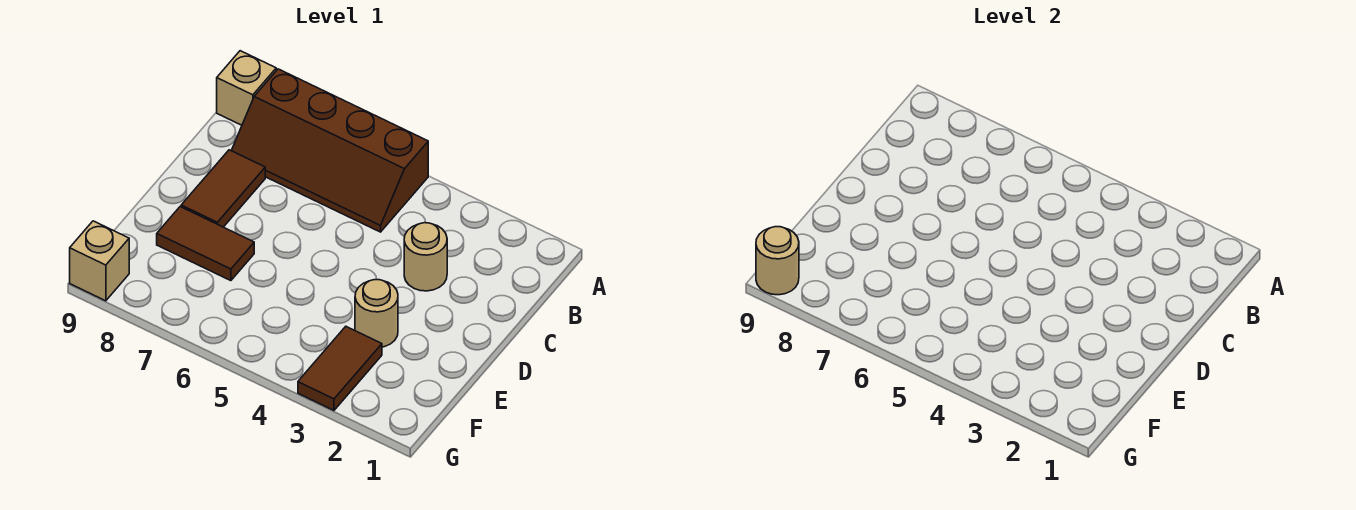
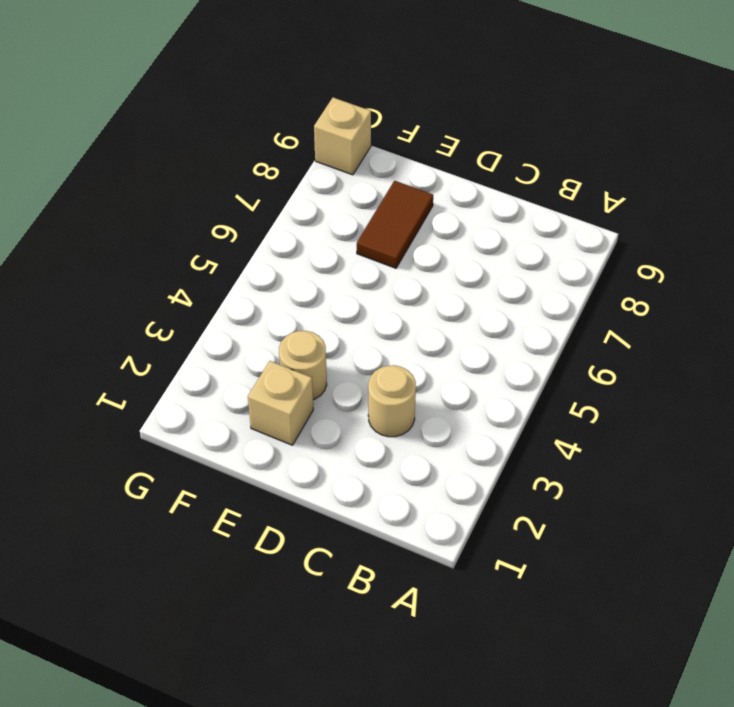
tan 1x1 brick [248,361,313,445] -> tan 1x1 brick moved to [217,51,276,125]
none -> brown 2x4 slope [231,69,428,232]
none -> brown 1x2 tile [181,150,265,227]

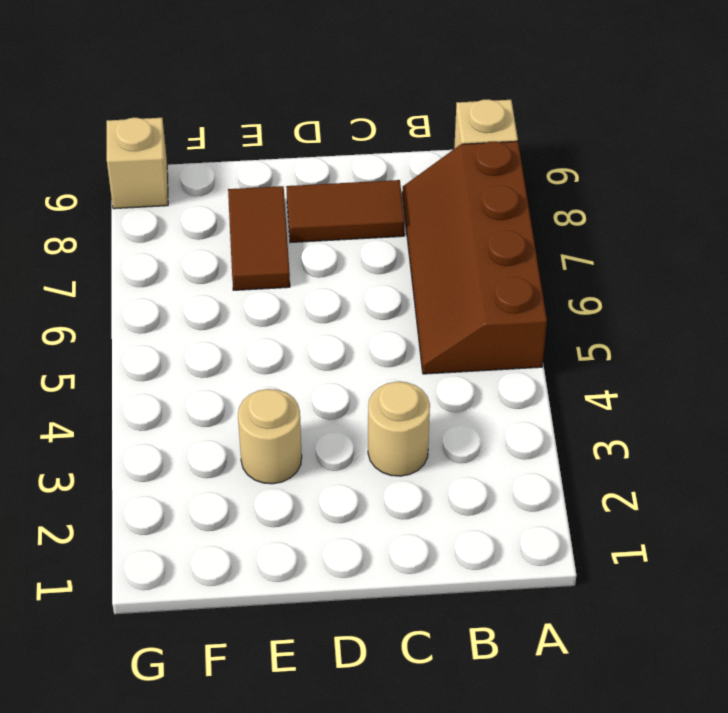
none -> brown 1x2 tile [298,327,382,410]
none -> tan 1x1 round brick [756,227,799,295]

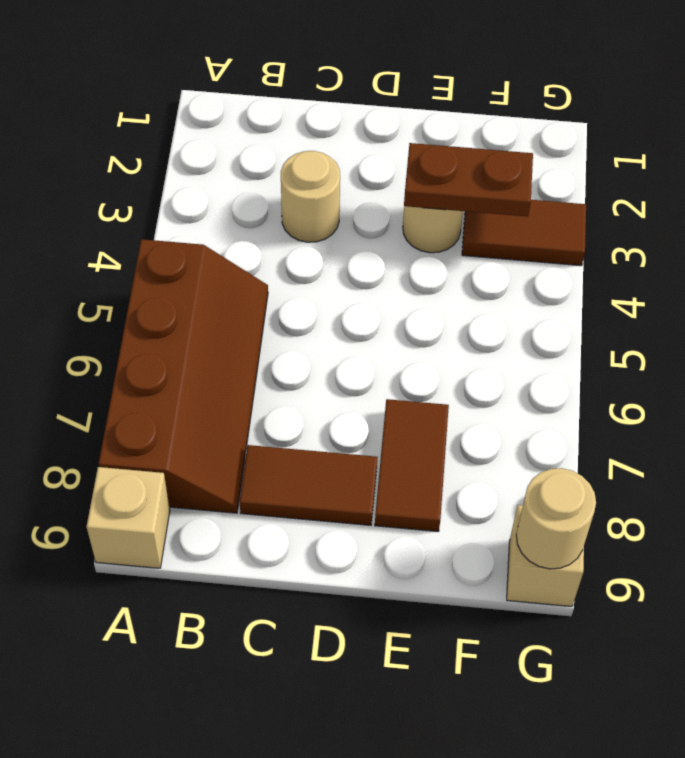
brown 1x2 plate [404,143,533,217] -> none

